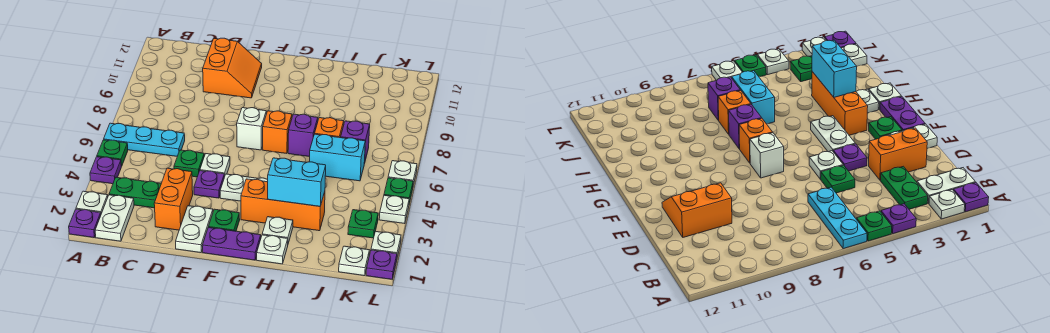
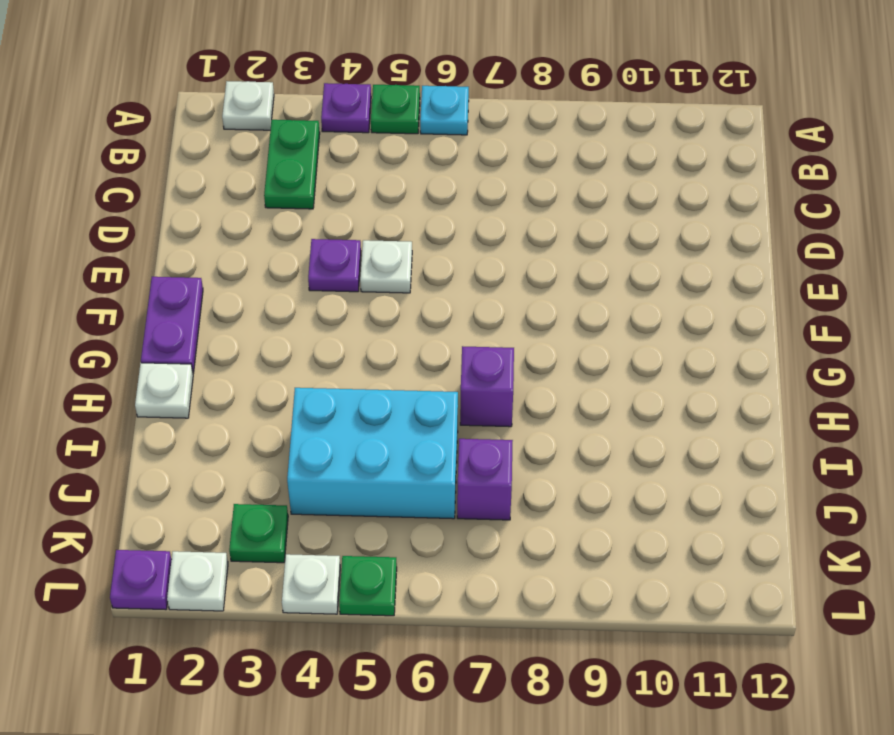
cyan 1x1 plate [420,86,469,135] -> cyan 1x3 plate [104,123,185,156]
cyan 2x3 brick [287,388,458,519] -> cyan 1x2 brick [310,134,365,181]
none -> purple 1x1 plate [69,209,101,238]
none -> white 1x2 plate [95,195,134,241]
none -> orange 1x2 brick [154,168,193,230]
none -> green 1x1 plate [174,150,204,177]

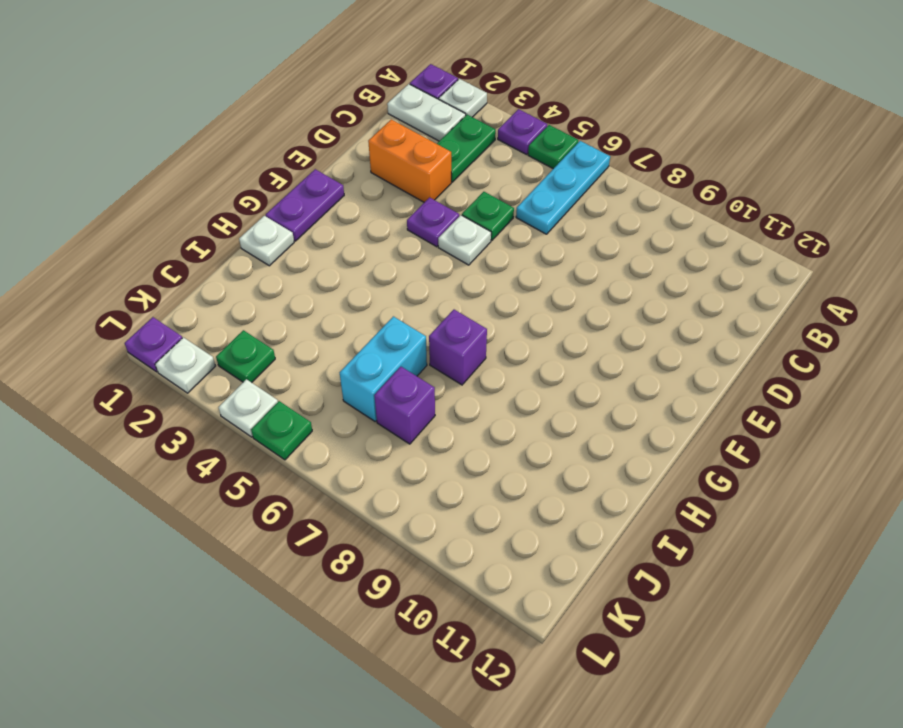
none -> orange 2x2 slope [203,38,262,98]
none -> white 1x2 plate [176,206,213,253]
none -> green 1x1 plate [209,209,240,231]
none -> white 1x2 plate [220,174,268,201]

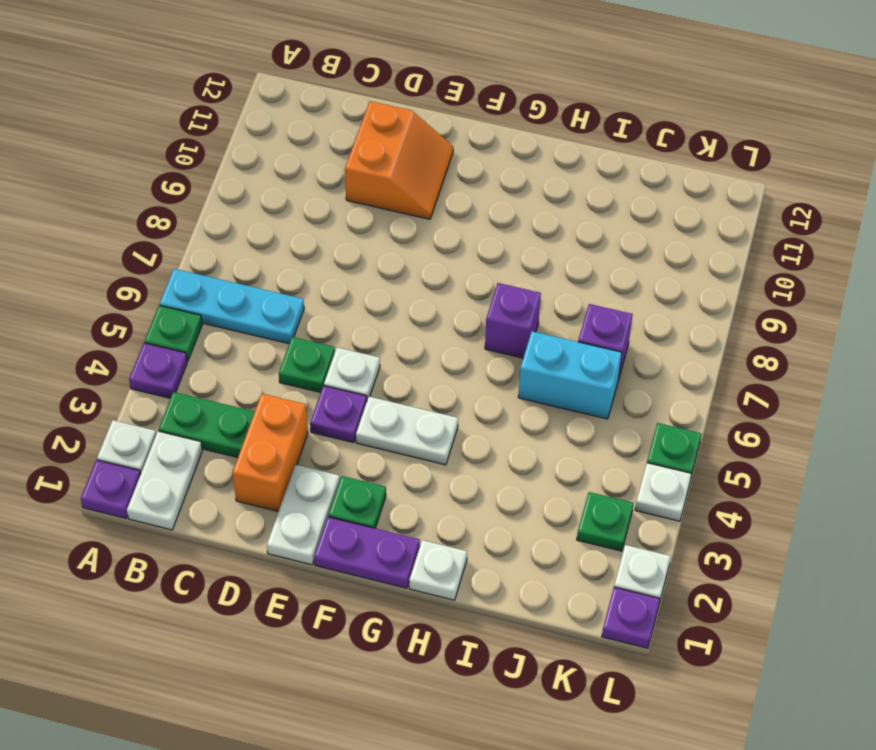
none -> white 1x1 brick [237,108,266,150]
none -> orange 1x3 brick [241,179,325,231]
none -> orange 1x1 brick [263,111,292,153]
none -> white 1x1 plate [262,217,293,243]

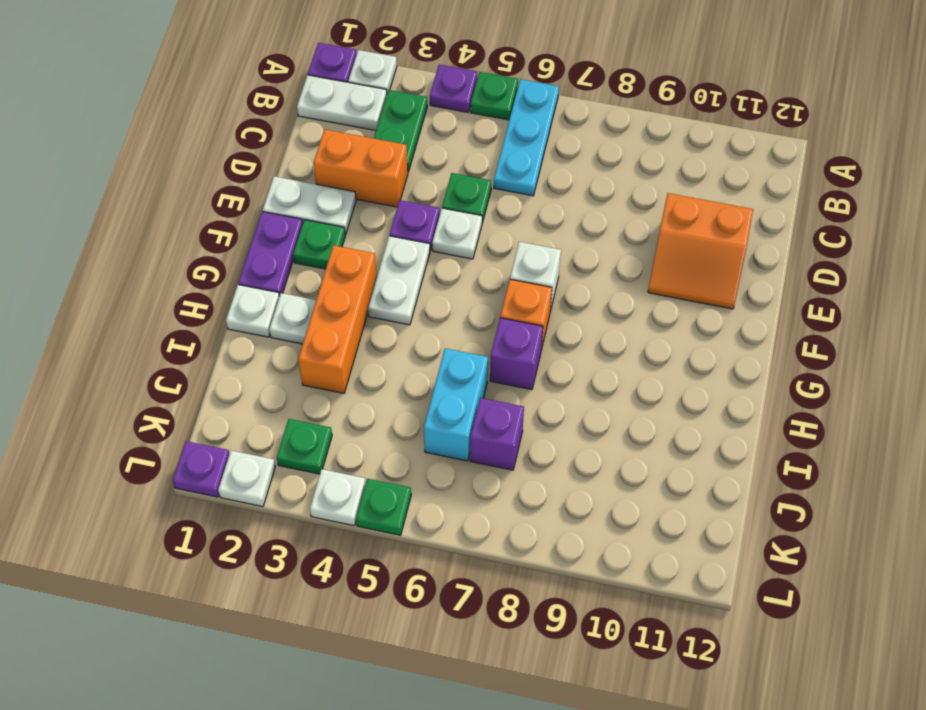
none -> orange 1x1 brick [315,118,344,138]
none -> white 1x1 plate [339,246,369,276]
none -> white 1x1 plate [388,161,417,185]
none -> cyan 1x2 brick [268,158,326,206]

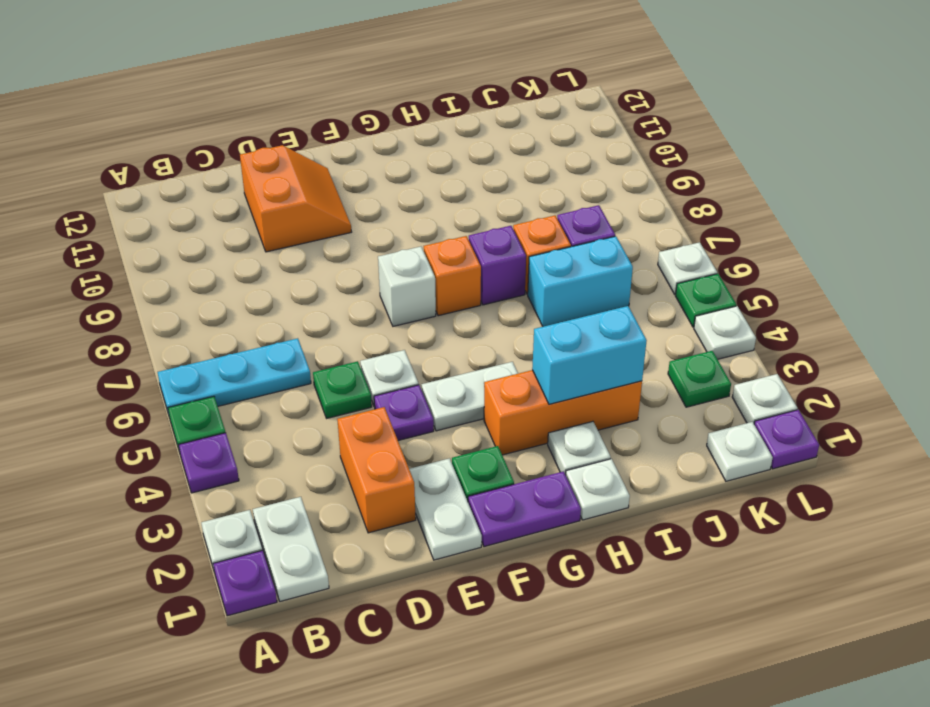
none -> green 1x2 plate [109,177,161,208]

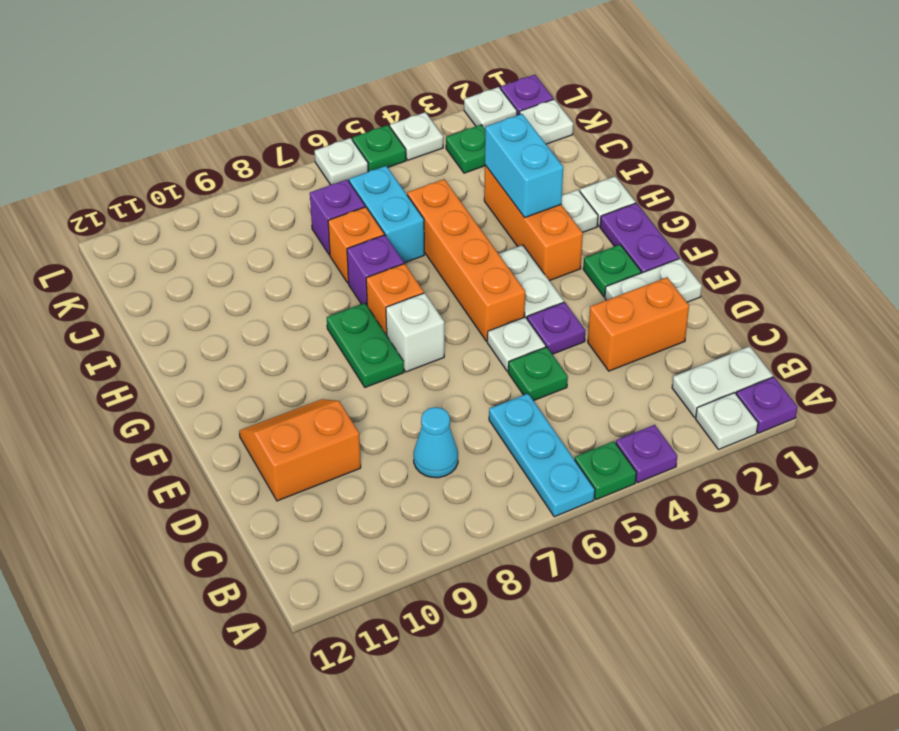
cyan 1x1 cone [414,407,458,478] -> none
orange 1x4 brick [407,179,525,341] -> none
green 1x2 plate [327,303,404,387] -> green 1x2 plate moved to [109,177,161,208]

